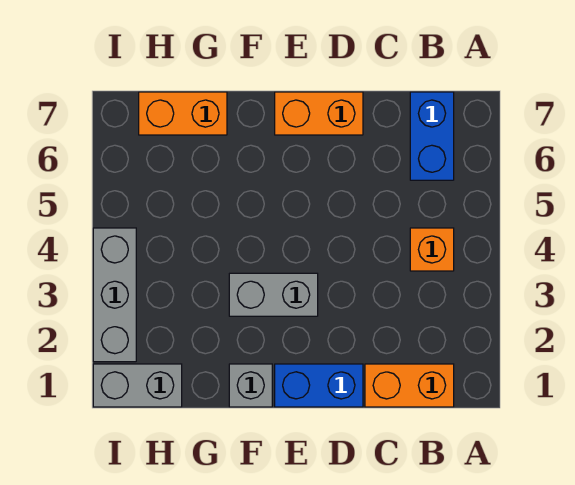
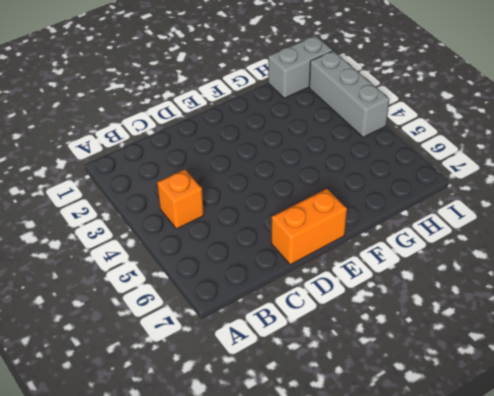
none -> orange 1x2 brick [365,364,454,407]
none -> blue 1x2 brick [410,92,454,180]

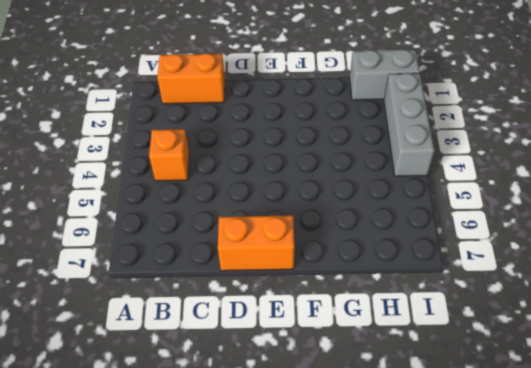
none -> blue 1x2 brick [410,92,454,180]
none -> blue 1x2 brick [275,364,363,407]

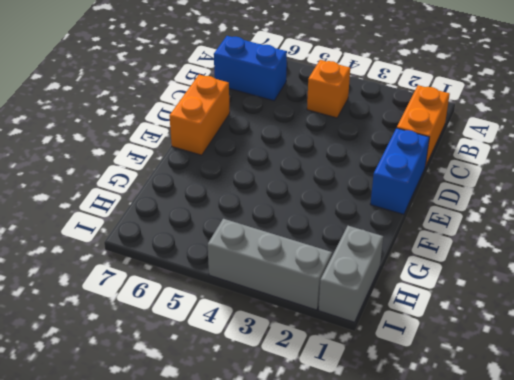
none -> grey 1x2 brick [229,273,318,316]
none -> grey 1x1 brick [229,364,272,407]

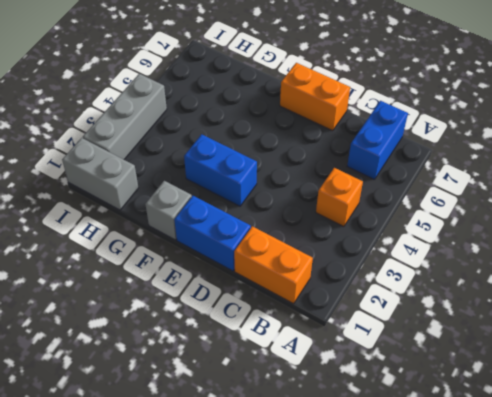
blue 1x2 brick [184,134,257,206] -> grey 1x2 brick [229,273,318,316]
none -> orange 1x2 brick [139,92,227,135]

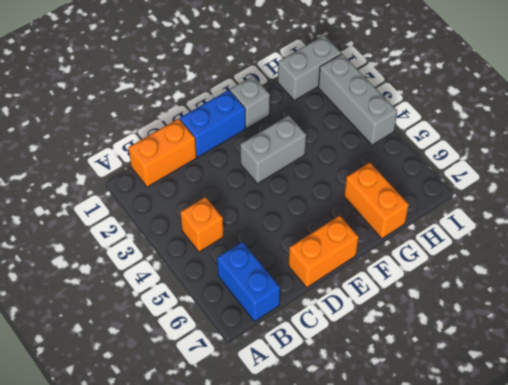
orange 1x2 brick [344,163,409,239] -> orange 1x2 brick turned to [139,92,227,135]

